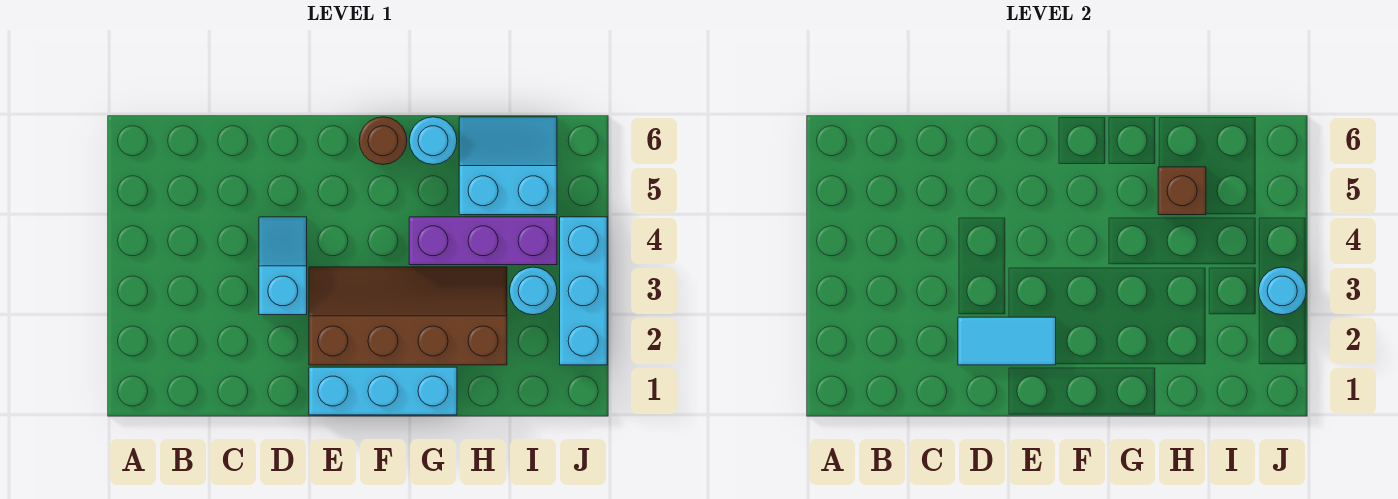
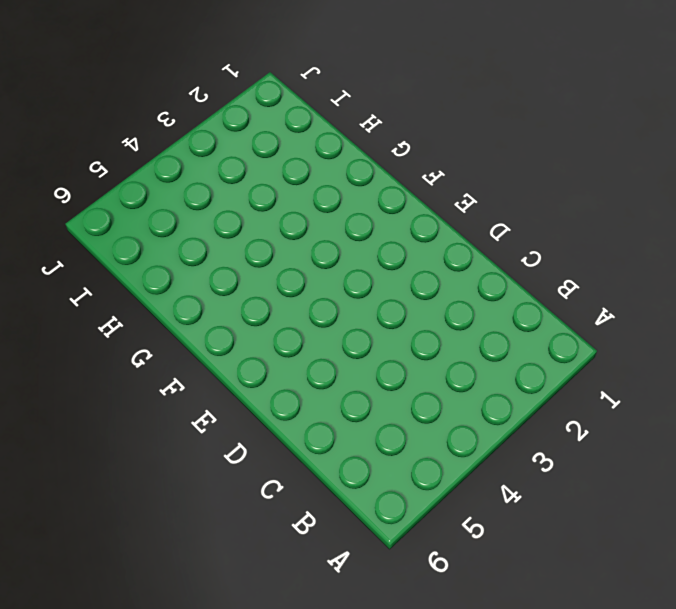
none -> cyan 1x2 slope [259,217,307,315]
none -> cyan 1x3 brick [309,367,457,415]
none -> brown 2x4 slope [309,267,507,365]

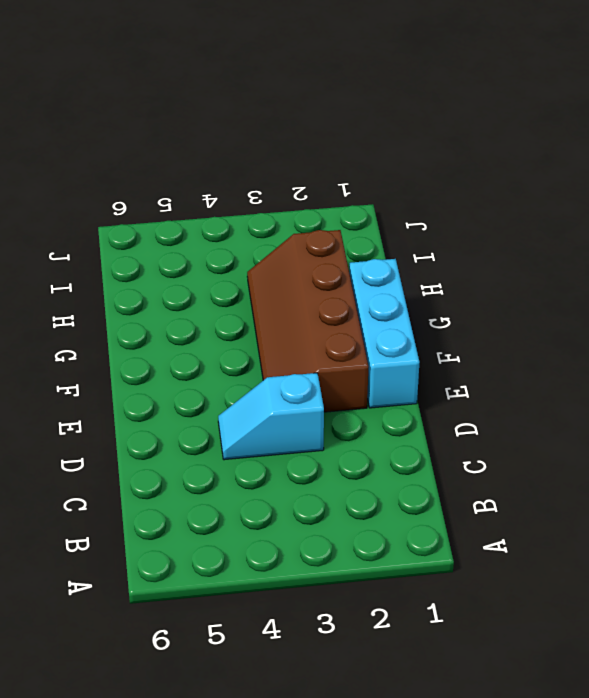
none -> brown 1x1 round brick [359,117,407,165]
none -> purple 1x3 brick [409,217,557,265]
none -> cyan 1x1 round brick [409,117,457,165]

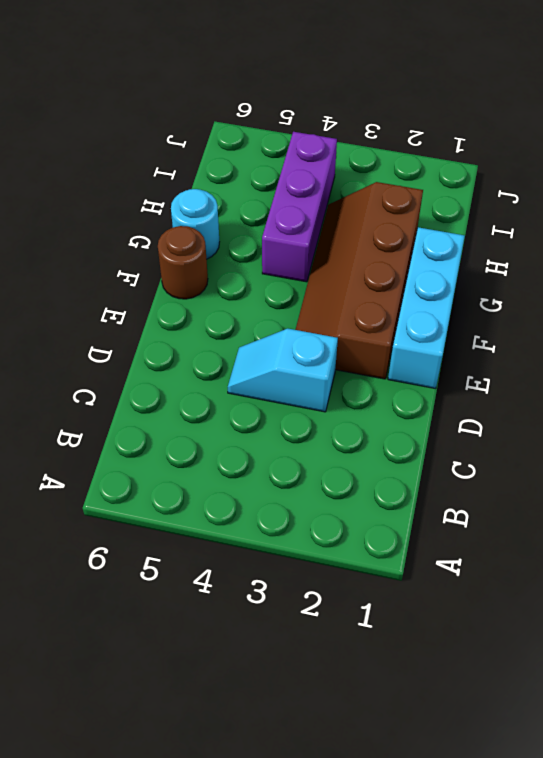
none -> cyan 2x2 slope [459,117,557,215]
none -> cyan 1x1 round brick [510,267,557,315]
none -> cyan 1x3 brick [560,217,607,365]

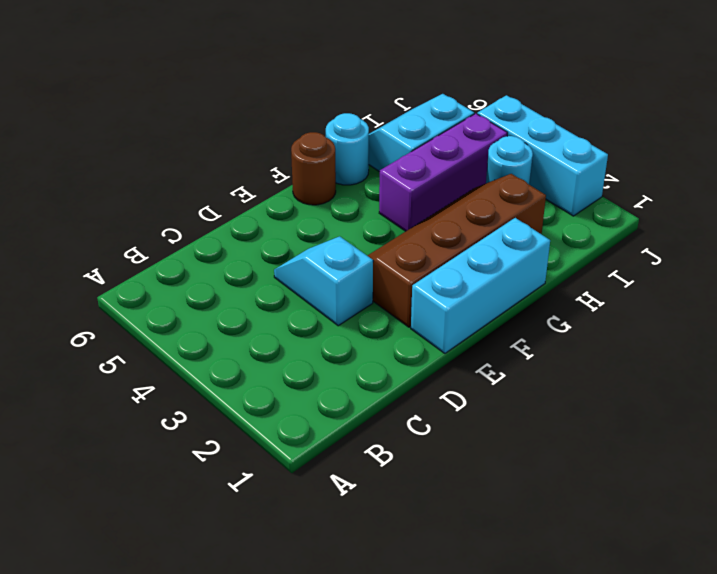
none -> cyan 1x2 tile [958,317,1056,365]
none -> brown 1x1 brick [1158,167,1206,215]
none -> cyan 1x1 round brick [1259,267,1306,315]

